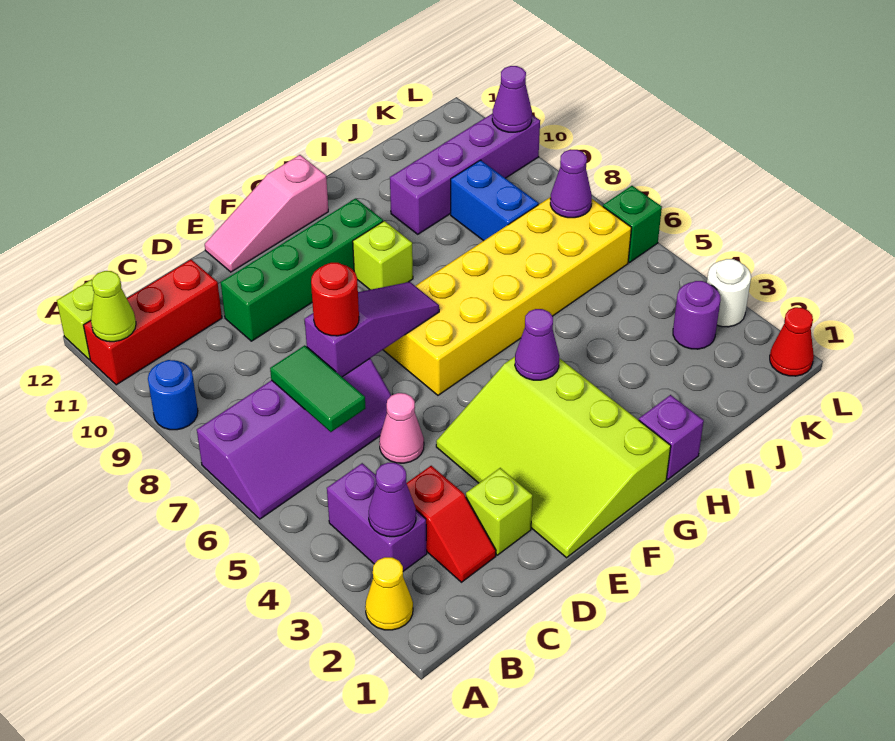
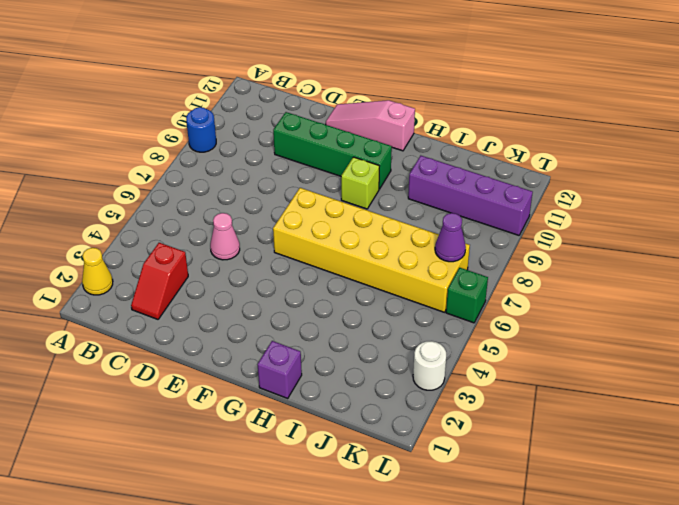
none -> purple 2x4 slope [197,359,391,519]
none -> red 1x3 brick [84,259,222,385]
none -> lime 1x1 brick [57,279,94,360]

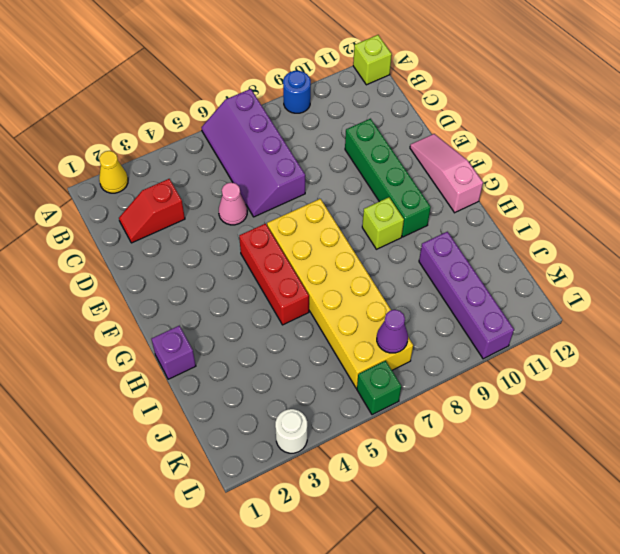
red 1x3 brick [239,223,309,325] -> red 1x3 brick moved to [84,259,222,385]
none -> purple 1x2 brick [327,463,427,571]
none -> lime 1x1 brick [466,468,533,555]
none -> lime 3x4 slope [436,357,671,558]

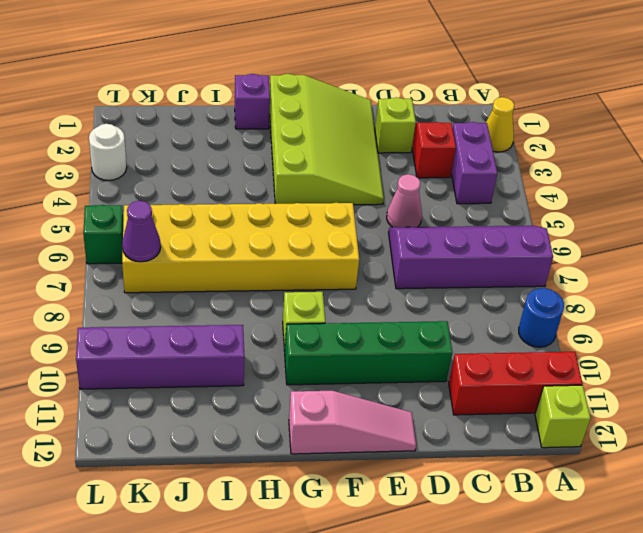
none -> blue 1x2 brick [451,160,539,241]
none -> purple 1x1 round brick [673,281,720,349]
none -> red 1x1 cone [770,307,814,376]

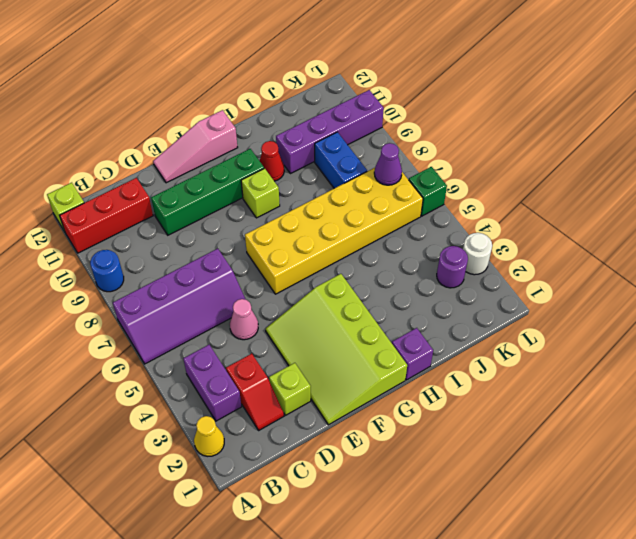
red 1x1 cone [260,141,284,181] -> red 1x1 cone moved to [770,307,814,376]
none -> lime 1x1 cone [91,271,136,342]
none -> purple 1x1 cone [369,463,416,537]
none -> green 1x2 tile [270,345,366,432]

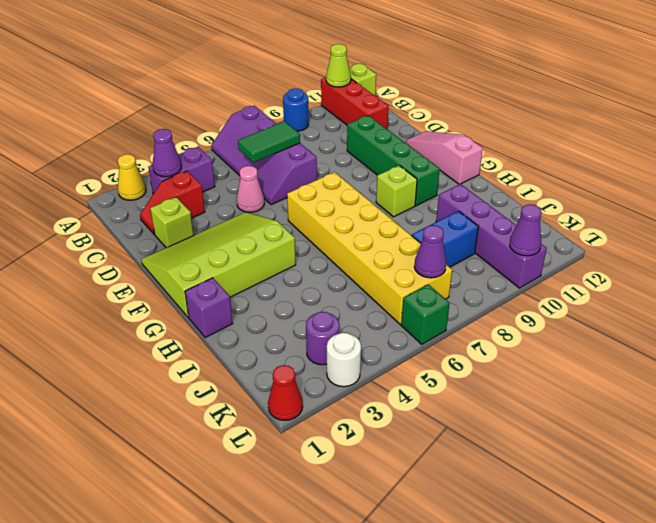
none -> purple 1x3 slope [305,282,439,377]
none -> purple 1x1 cone [515,309,559,380]
none -> red 1x1 round brick [311,263,359,336]

